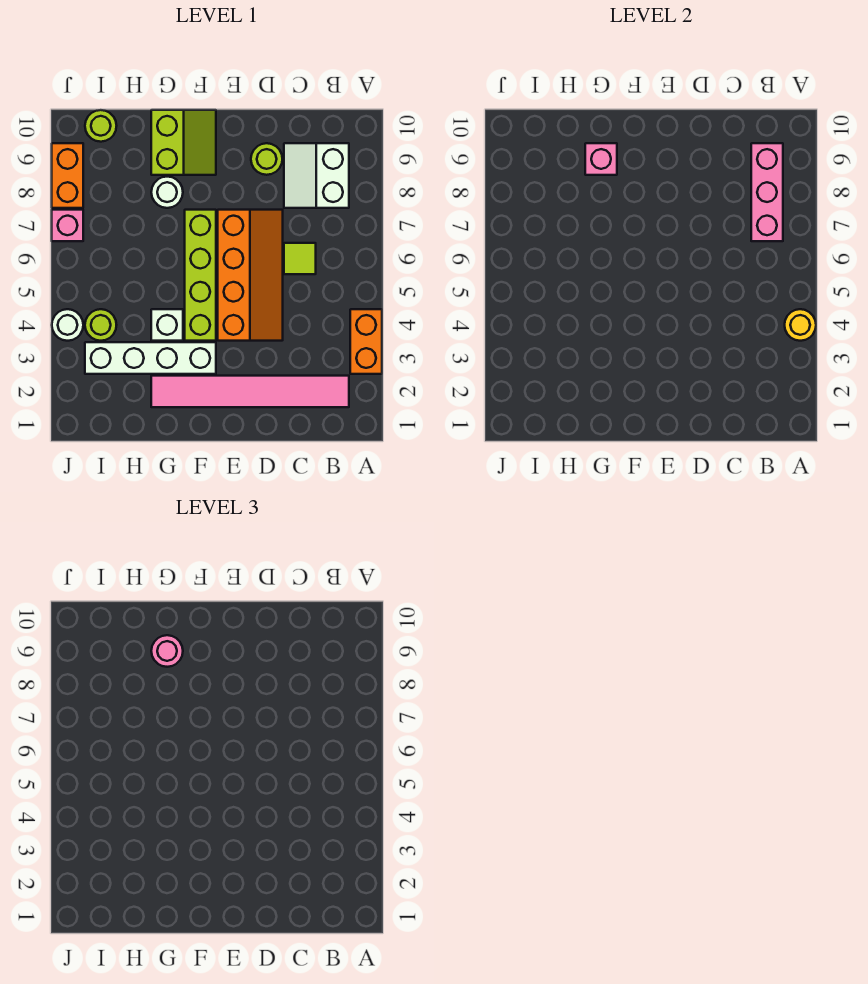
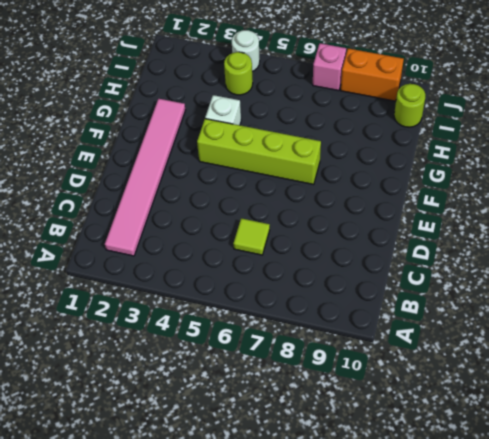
none -> orange 1x2 brick [350,309,382,374]
none -> white 2x2 slope [284,143,349,208]
none -> orange 2x4 slope [218,210,283,341]

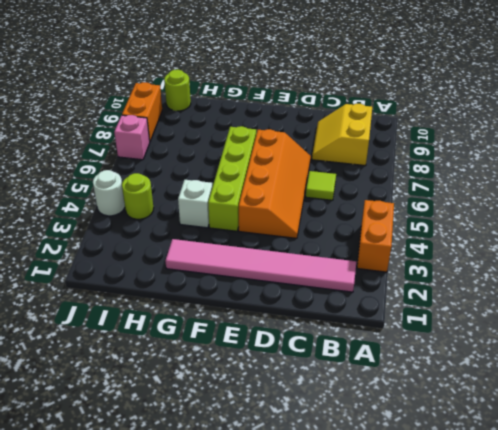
yellow 2x2 slope [312,104,372,166] -> white 2x2 slope [284,143,349,208]
none -> lime 1x1 round brick [251,143,282,175]
none -> white 1x4 brick [85,342,216,374]
none -> lime 2x2 slope [151,110,216,175]

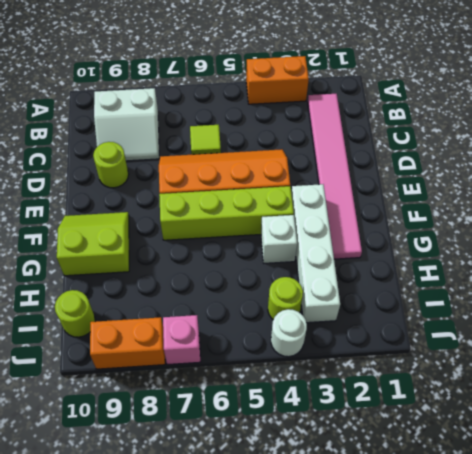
none -> white 1x1 round brick [151,177,183,208]
none -> yellow 1x1 round brick [785,309,816,341]
none -> pink 1x3 brick [751,143,783,241]

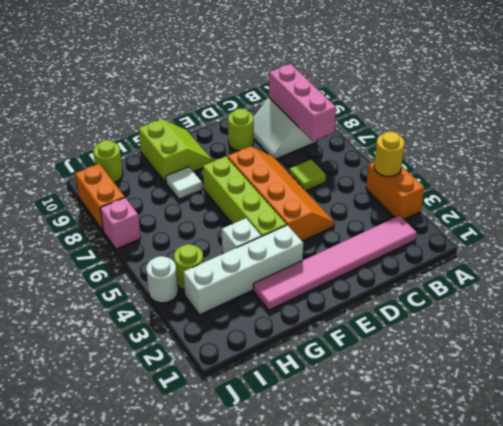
white 1x1 tile [166,167,202,199] -> white 1x1 round brick [151,177,183,208]
none -> pink 1x1 brick [585,143,617,175]
none -> pink 1x1 round brick [151,635,183,667]

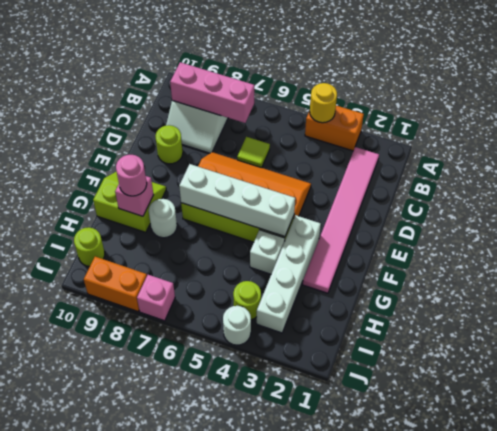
white 1x4 brick [179,164,295,237] -> none

